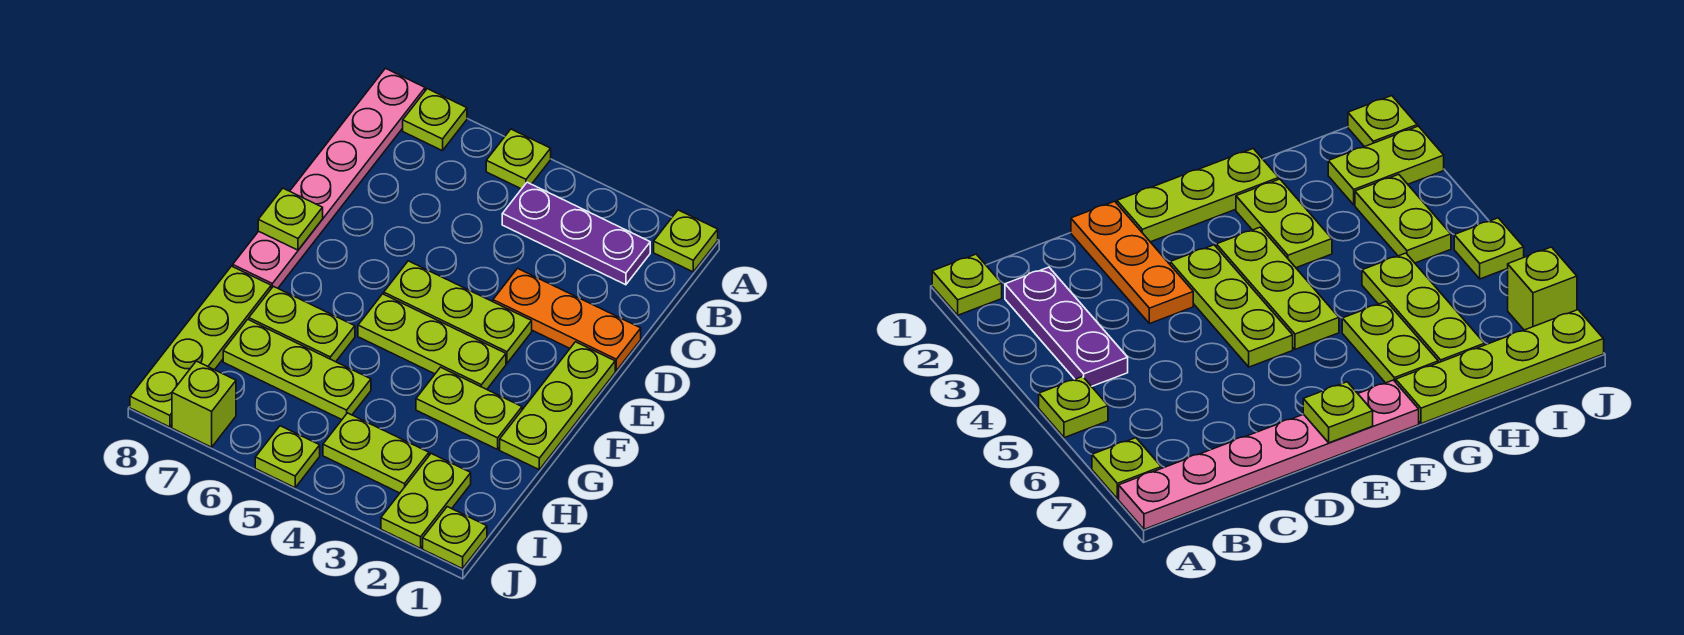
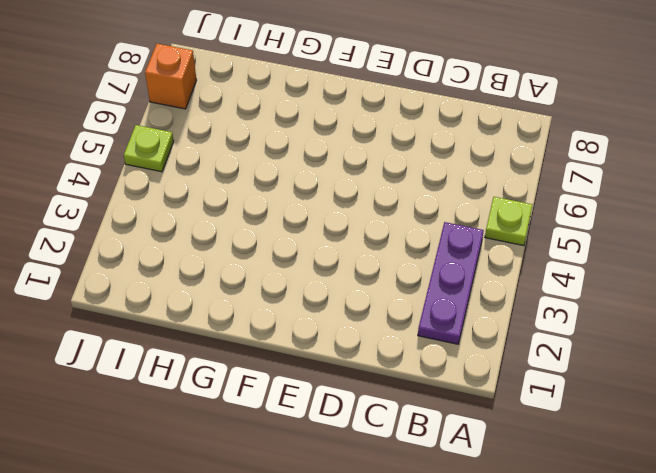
orange 1x1 brick [145,44,197,109] -> lime 1x1 brick [172,361,236,447]
none -> lime 1x1 plate [654,210,718,272]
none -> lime 1x1 plate [403,89,467,151]
none -> pink 1x6 plate [233,69,425,288]

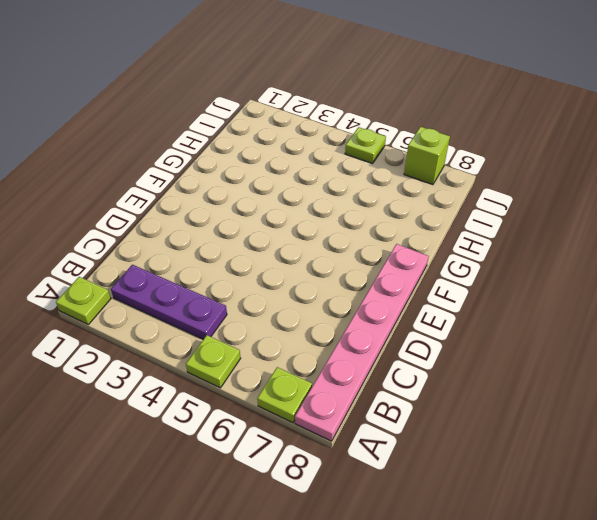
none -> orange 1x3 plate [493,268,641,371]
none -> lime 1x3 plate [500,342,615,470]
none -> lime 1x3 plate [384,261,532,363]

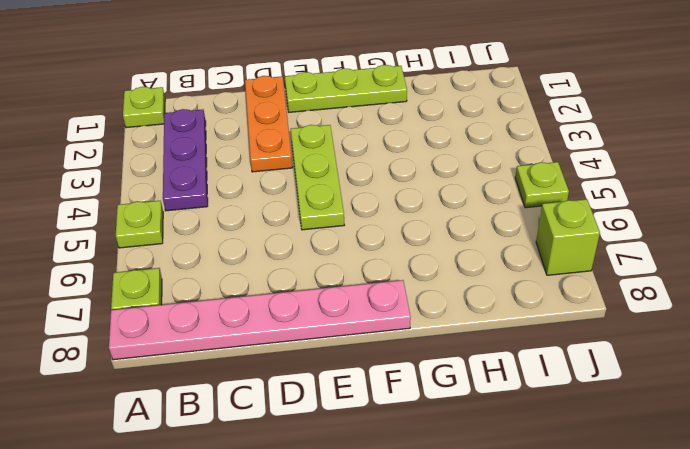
none -> lime 1x3 plate [358,294,506,389]
none -> lime 1x2 plate [416,367,522,449]
none -> lime 1x2 plate [249,286,355,362]

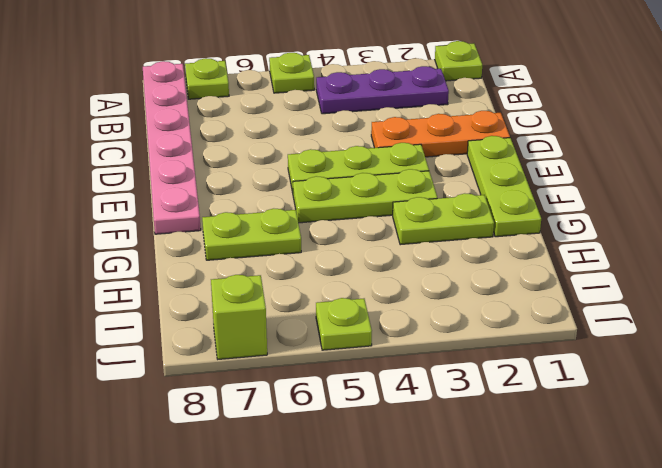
none -> lime 1x4 plate [130,266,271,427]
none -> lime 1x3 plate [223,319,371,420]
none -> lime 1x2 plate [381,454,471,548]

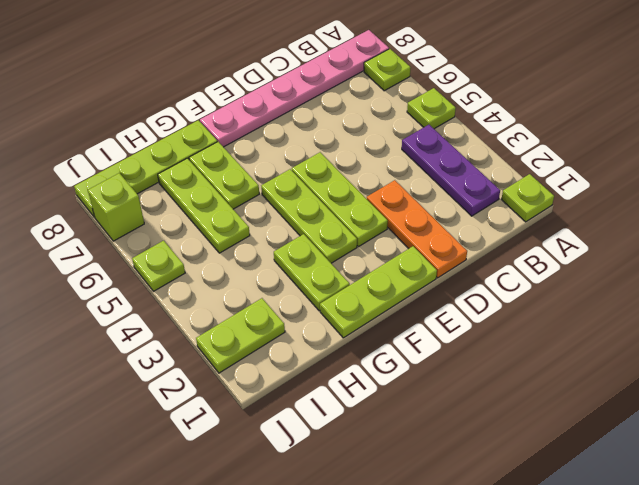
none -> lime 1x2 plate [323,413,429,493]
none -> lime 1x1 plate [423,507,487,569]
none -> lime 1x1 plate [258,188,323,250]

